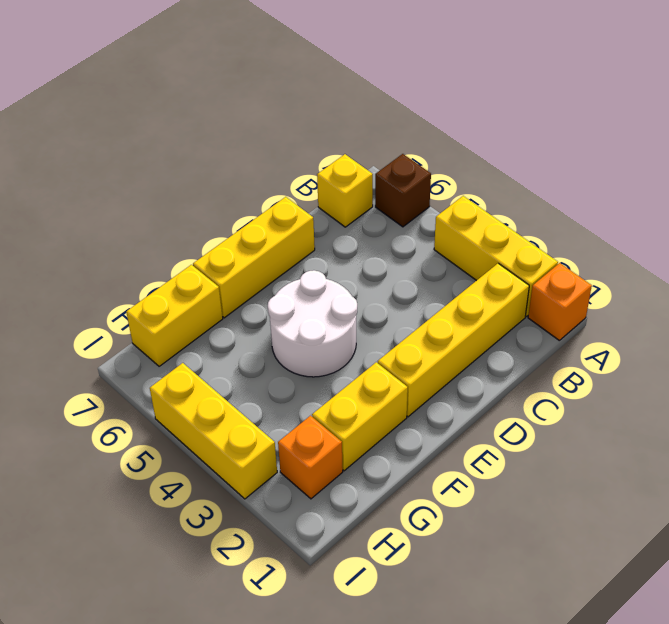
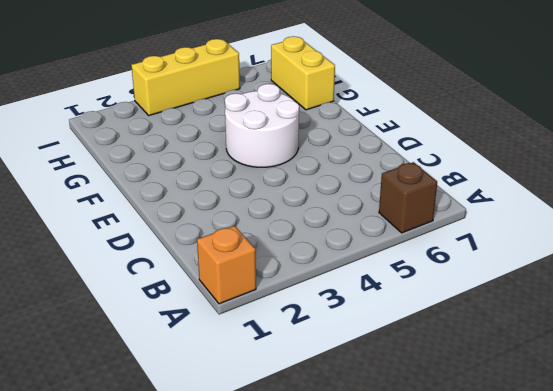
none -> yellow 1x3 brick [434,196,558,317]
none -> yellow 1x4 brick [378,263,529,417]

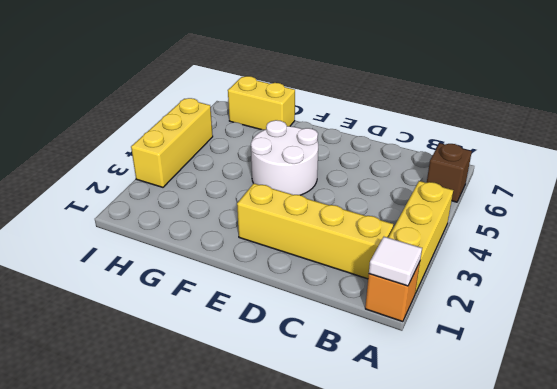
white 1x1 tile [369,237,422,286] -> none
none -> yellow 1x1 brick [317,154,373,227]
none -> yellow 1x3 brick [193,197,315,318]

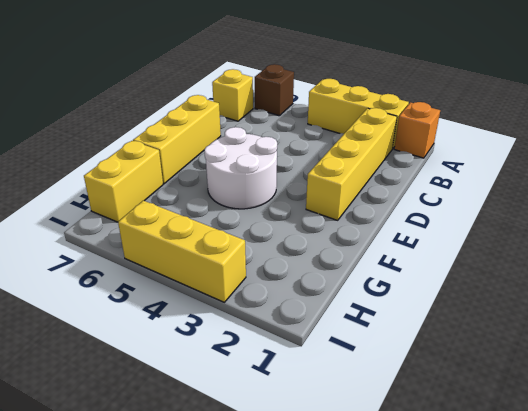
none -> yellow 1x2 brick [312,362,408,471]
none -> orange 1x1 brick [278,416,343,499]

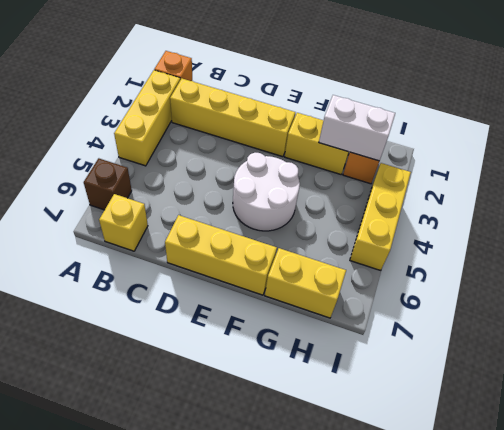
white 1x2 brick [319,95,395,161] -> none

